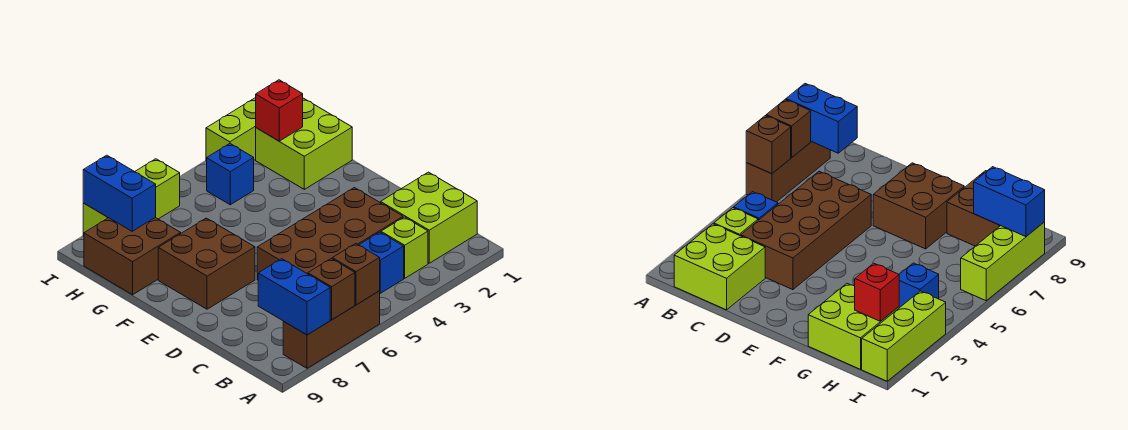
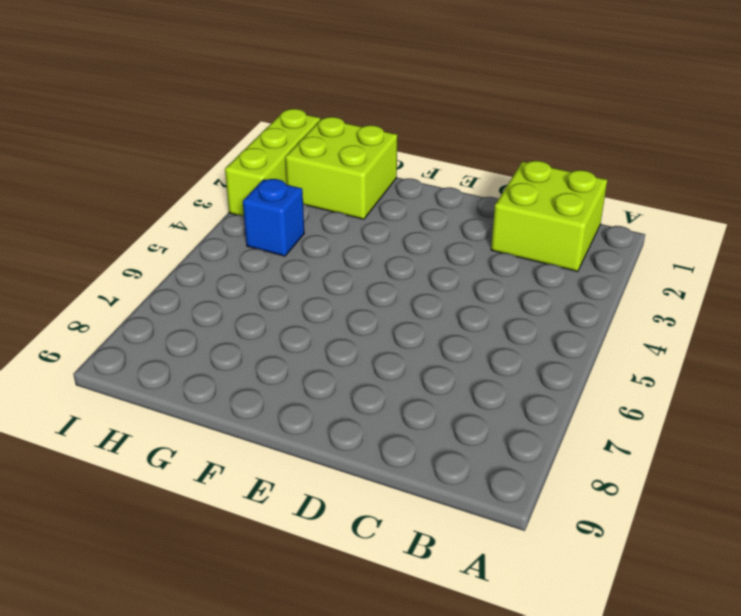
none -> brown 1x3 brick [283,291,380,368]
none -> lime 1x1 brick [381,217,428,278]
none -> blue 1x1 brick [359,232,404,293]

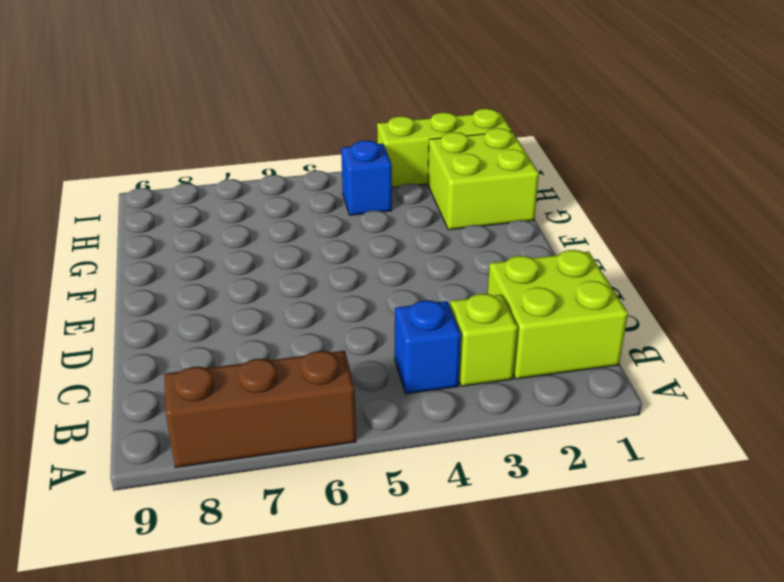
none -> brown 2x4 brick [257,188,403,280]
none -> brown 2x2 brick [158,218,255,309]
none -> brown 2x2 brick [84,217,181,295]

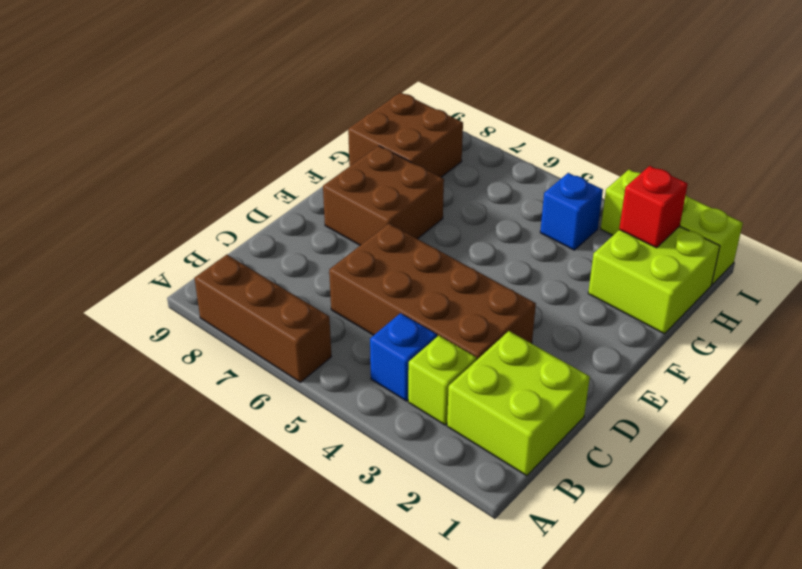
none -> lime 1x3 brick [83,159,180,236]
none -> brown 1x1 brick [332,243,380,305]
none -> brown 1x1 brick [308,259,355,320]

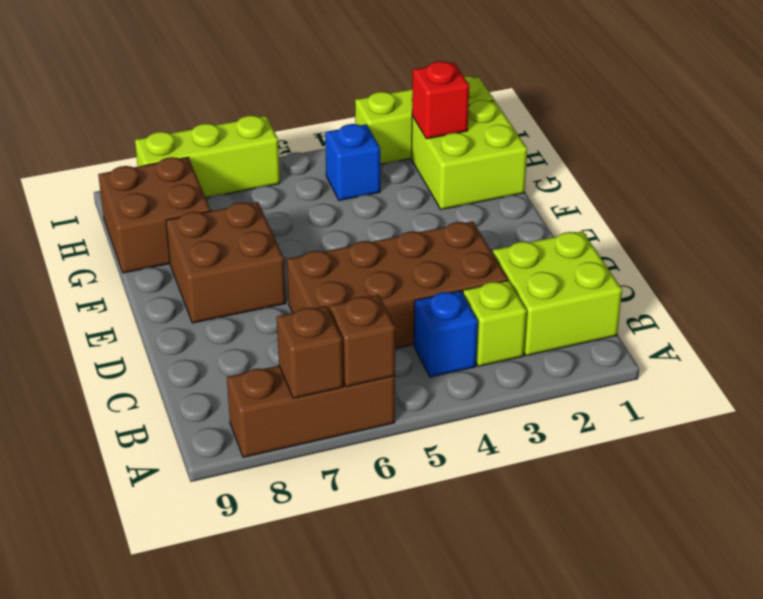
none -> blue 1x2 brick [258,259,330,335]
none -> blue 1x2 brick [83,155,156,231]

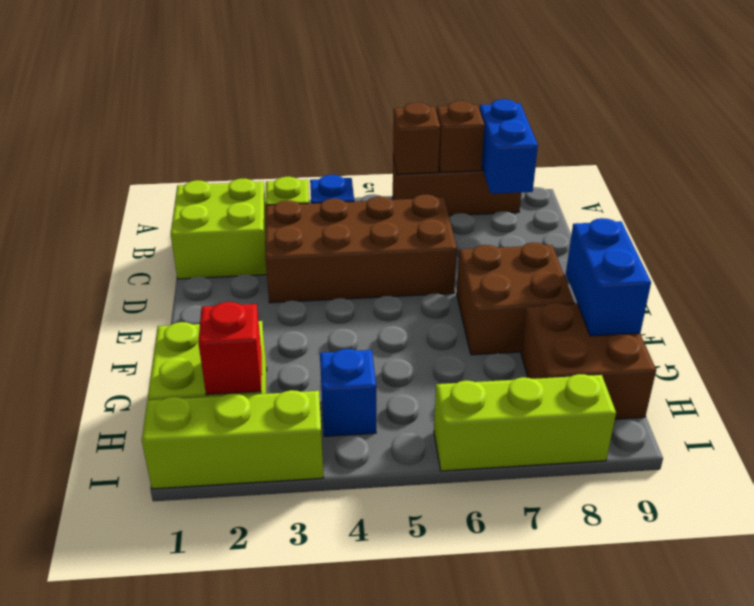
blue 1x2 brick [566,218,651,336] -> blue 1x2 brick moved to [83,155,156,231]

